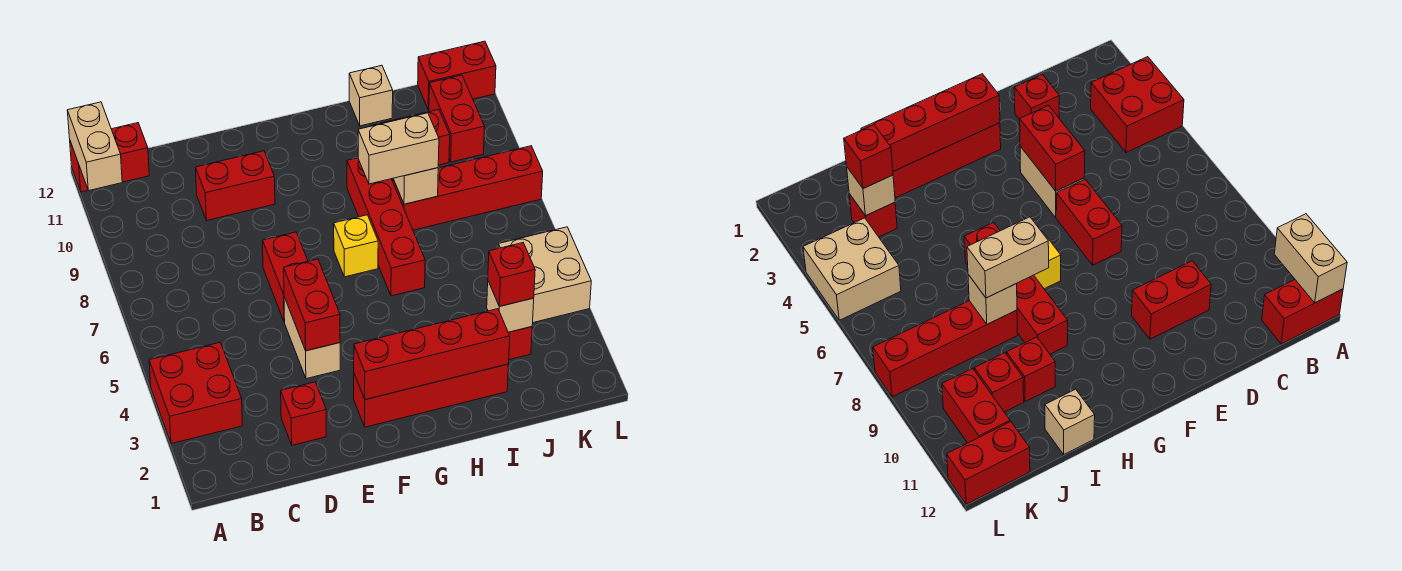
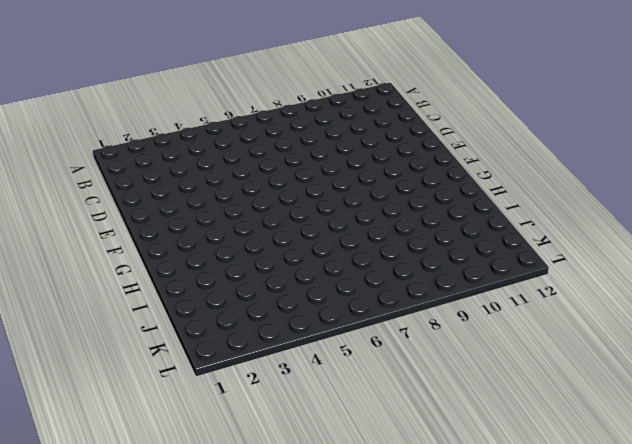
none -> red 2x2 brick [149,343,242,444]
none -> red 1x2 brick [70,123,149,192]
none -> red 1x1 brick [281,382,326,445]

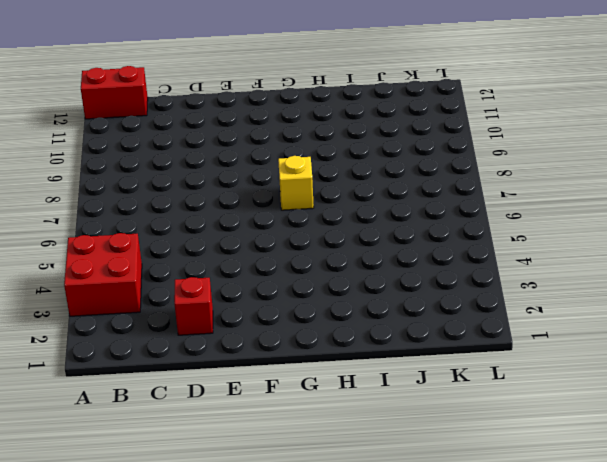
none -> red 1x2 brick [196,151,275,220]
none -> tan 1x2 brick [284,297,340,379]
none -> red 1x2 brick [262,232,308,322]

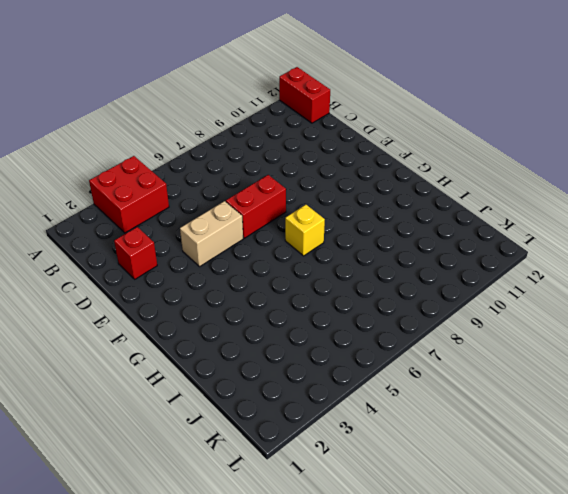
none -> red 1x2 brick [196,151,275,220]
none -> red 1x4 brick [354,364,508,427]
none -> red 1x4 brick [347,158,425,296]

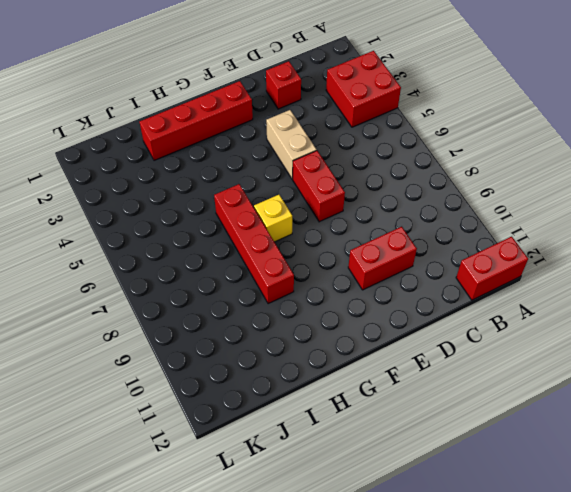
none -> red 1x4 brick [393,146,543,230]
none -> red 1x1 brick [1007,337,1055,402]
none -> tan 1x1 brick [349,65,393,126]

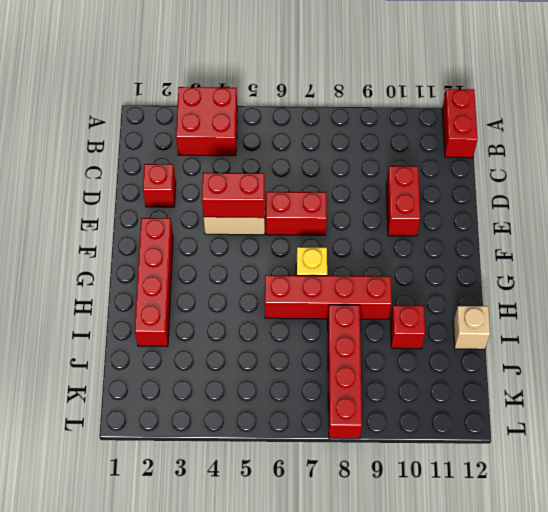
none -> red 1x1 brick [487,310,532,360]
none -> red 1x1 brick [406,109,450,165]
none -> tan 2x2 brick [498,227,591,323]

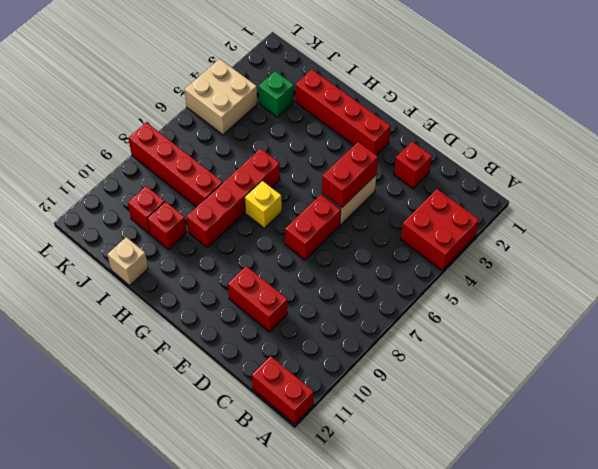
green 1x1 brick [258,71,294,117] -> red 1x1 brick [487,310,532,360]
none -> red 1x2 brick [429,75,485,162]
none -> red 1x2 brick [418,41,496,110]
none -> tan 1x2 brick [67,102,122,191]

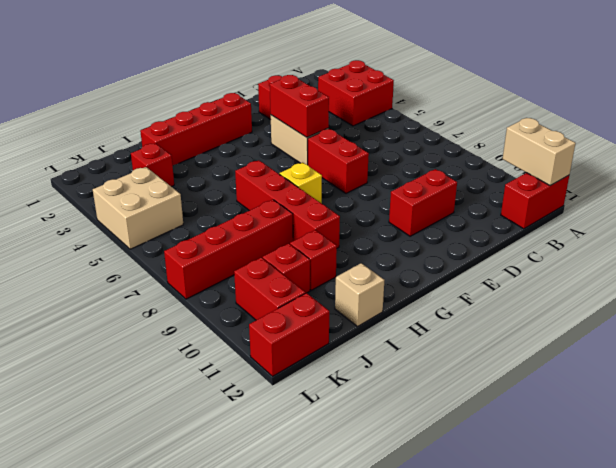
none -> red 1x4 brick [354,309,510,400]
none -> tan 1x1 brick [393,168,438,204]
none -> tan 1x1 brick [487,281,534,332]

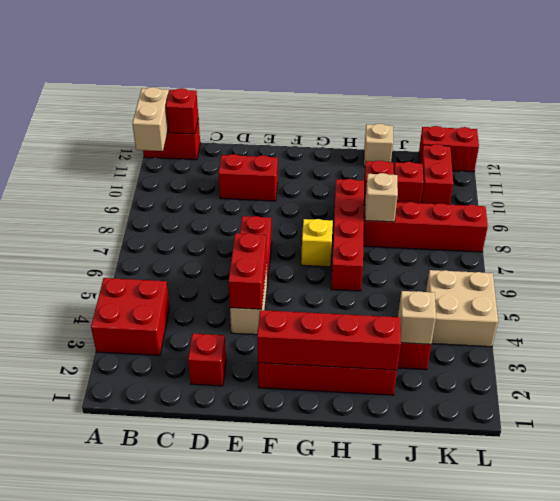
red 1x1 brick [166,88,198,134] -> red 1x1 brick moved to [488,243,535,306]
none -> tan 1x2 brick [358,113,439,184]

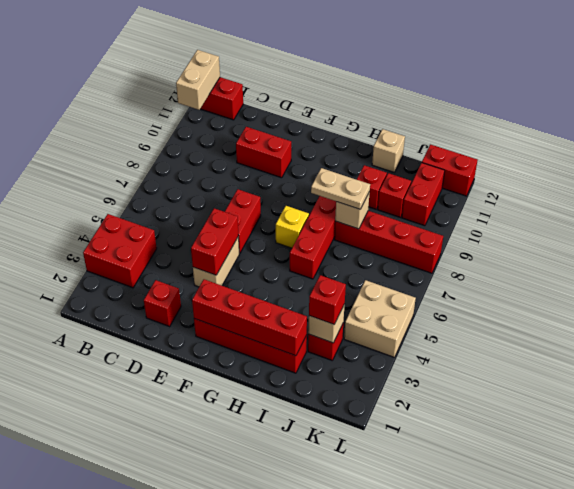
tan 1x2 plate [311,168,370,209] -> tan 1x2 brick [358,113,439,184]

